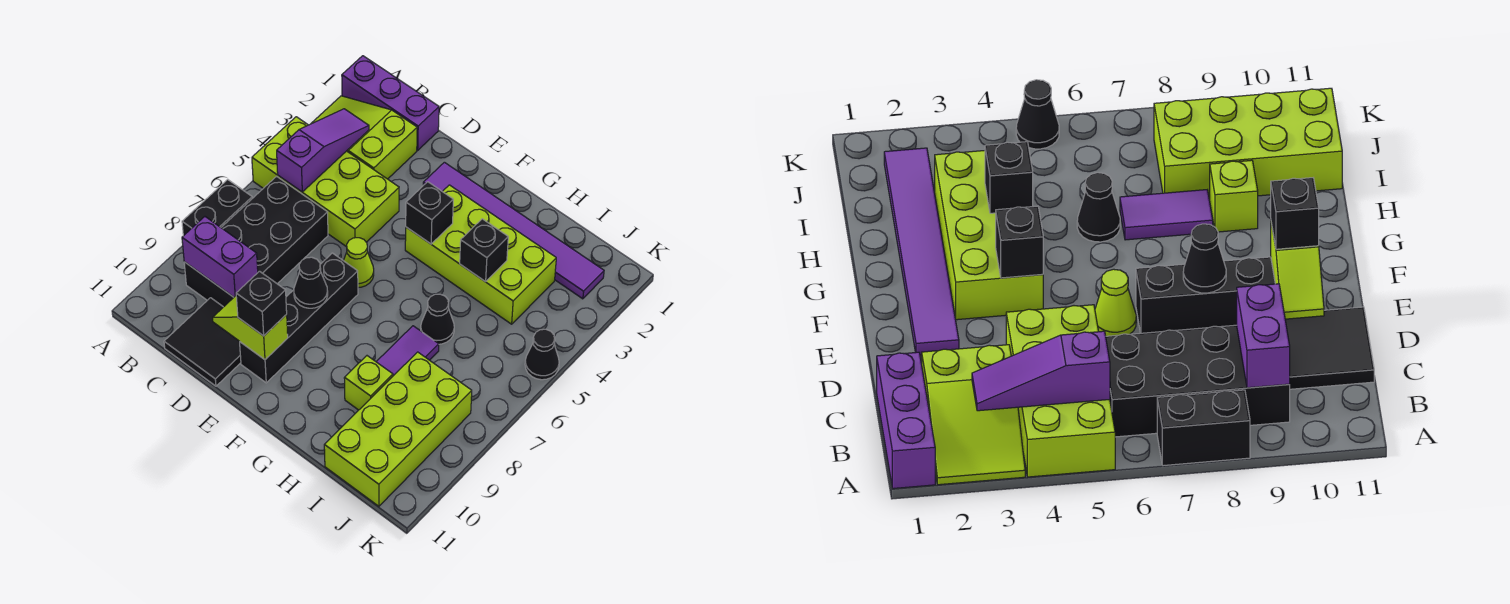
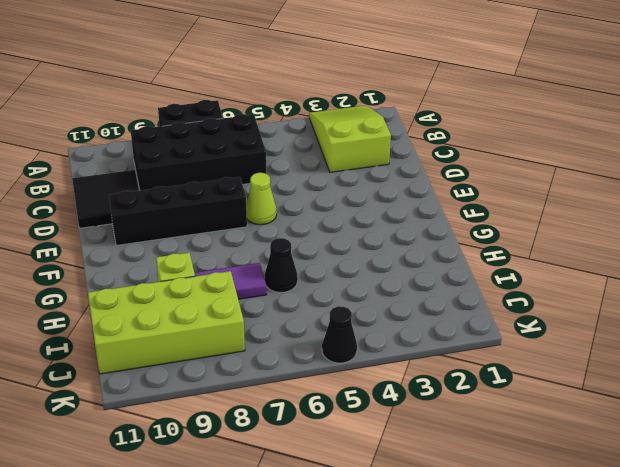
none -> purple 1x3 brick [342,56,439,150]
none -> lime 2x4 brick [252,117,399,247]
none -> purple 1x6 tile [423,162,604,299]

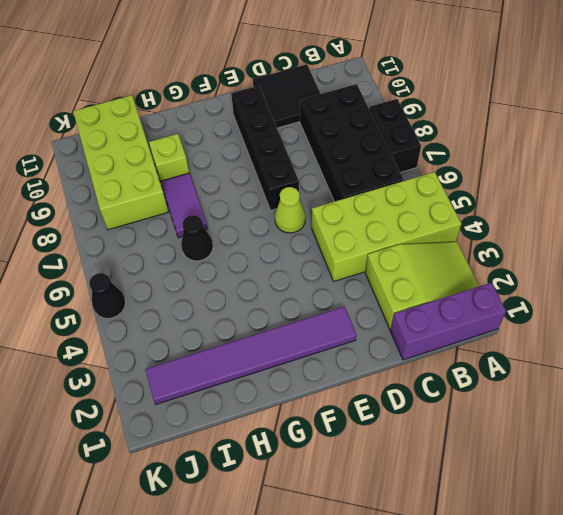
none -> lime 2x4 brick [405,185,556,324]
none -> purple 1x3 slope [277,109,369,192]
none -> purple 1x2 brick [182,217,258,297]

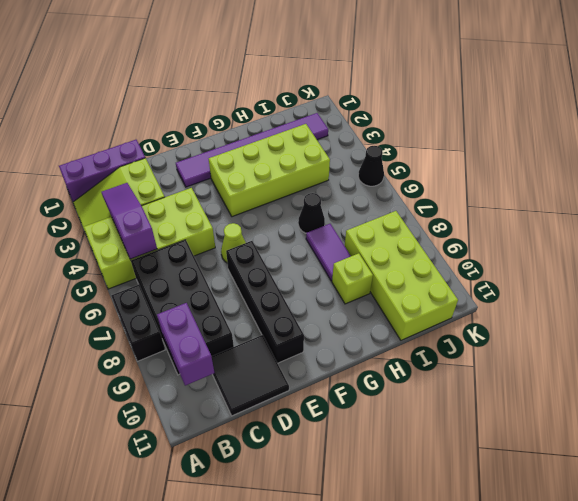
purple 1x2 brick [157,303,214,386] -> purple 1x2 brick turned to [182,217,258,297]
none -> lime 1x2 slope [213,296,288,360]
none -> black 1x1 cone [294,257,328,308]
none -> black 1x1 brick [406,182,453,244]

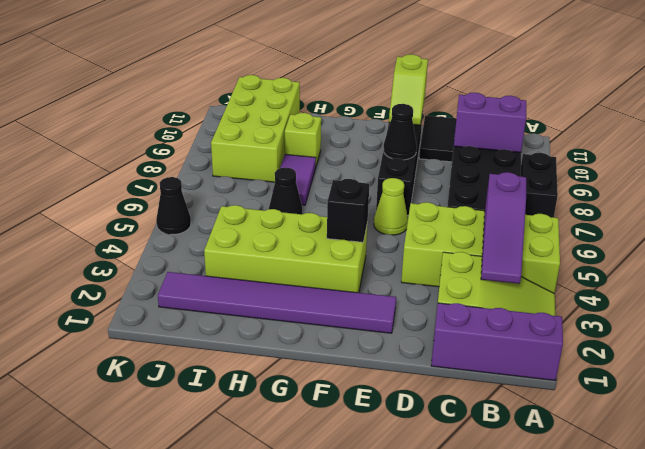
lime 1x2 slope [389,54,428,125] -> lime 1x2 slope turned to [213,296,288,360]
none -> black 1x1 brick [460,219,508,282]
none -> black 1x1 brick [236,271,287,336]

